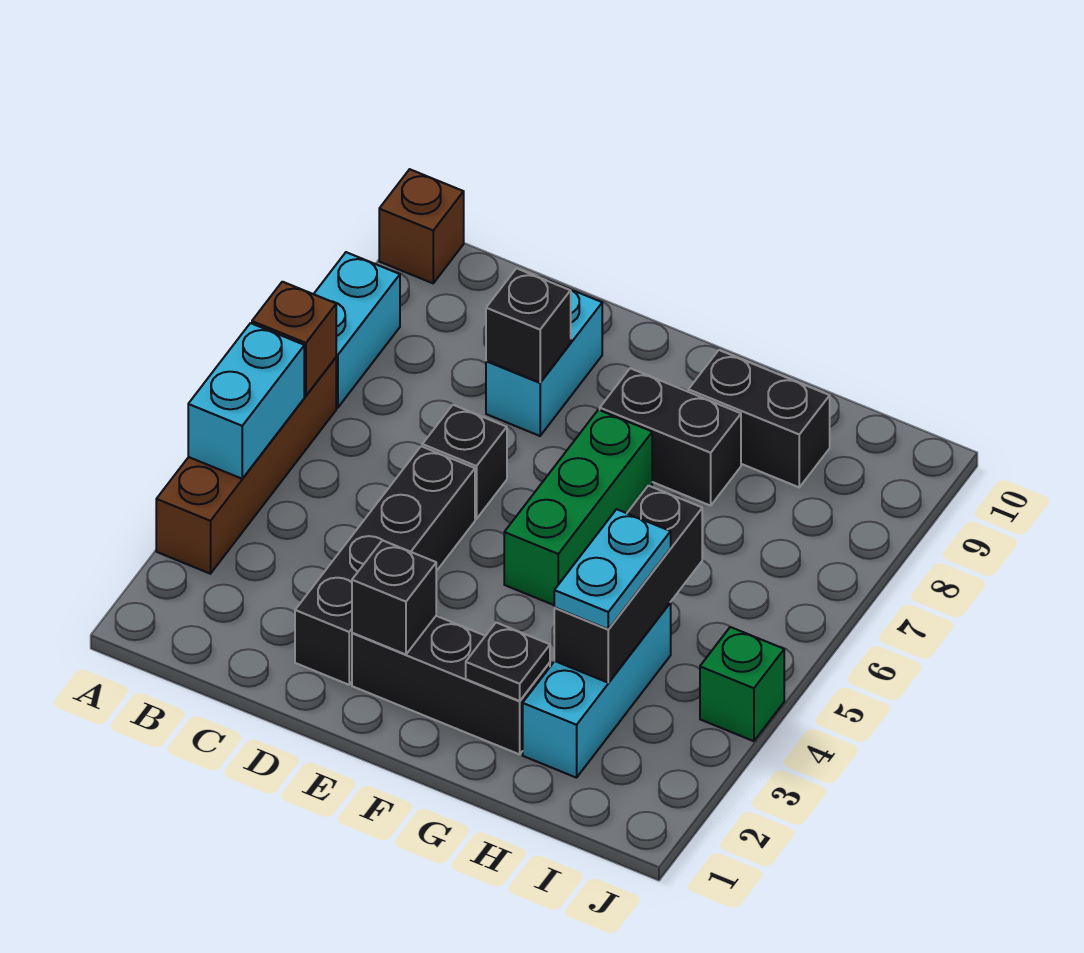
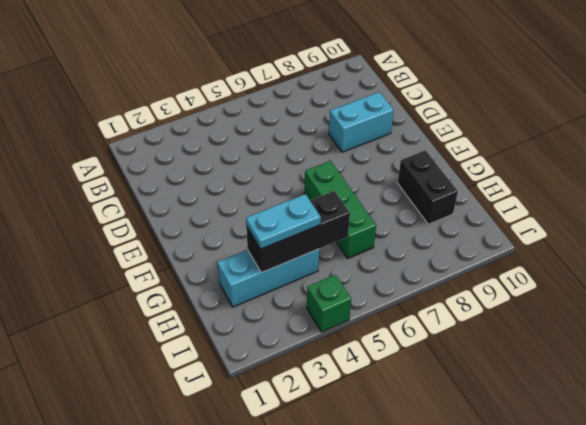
green 1x3 brick [304,161,376,258] -> green 1x3 brick turned to [504,410,652,605]
none -> brown 1x4 brick [156,358,336,574]
none -> cyan 1x2 brick [314,252,400,408]
none -> brown 1x1 brick [379,169,464,283]

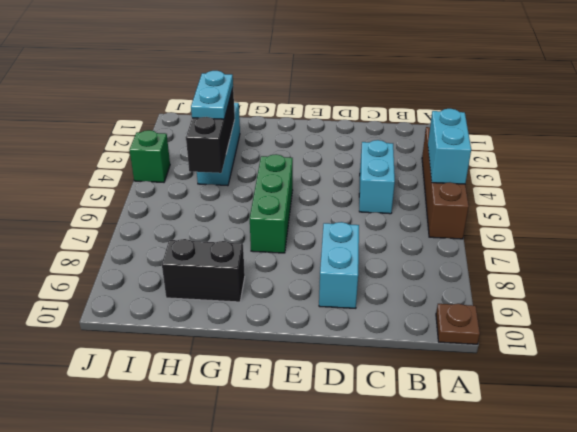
brown 1x1 plate [436,304,480,344] -> brown 1x1 brick [379,169,464,283]
cyan 1x2 brick [359,140,395,214] -> cyan 1x2 brick moved to [314,252,400,408]
none -> black 1x4 brick [295,446,475,685]
none -> black 1x1 brick [422,405,507,519]
none -> black 1x3 brick [352,616,550,754]

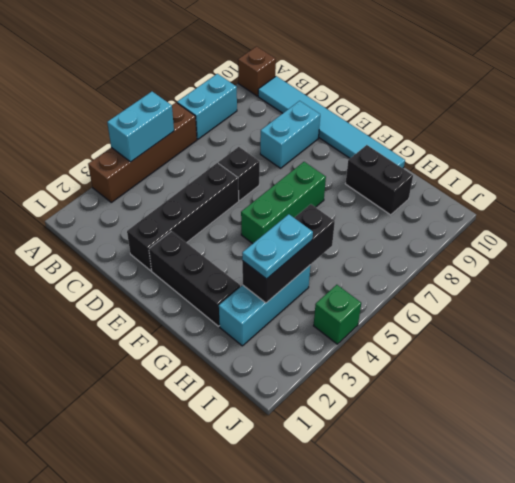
cyan 1x6 tile [258,76,405,168] -> none
none -> black 1x2 brick [600,368,741,506]
none -> brown 1x1 brick [252,282,336,396]
none -> black 1x1 brick [486,268,571,382]

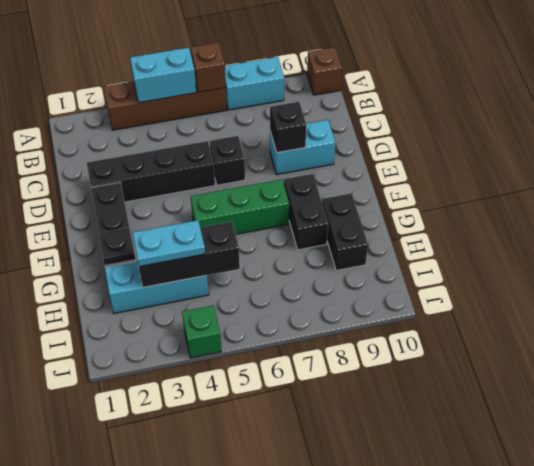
none -> black 1x1 brick [352,540,436,655]

